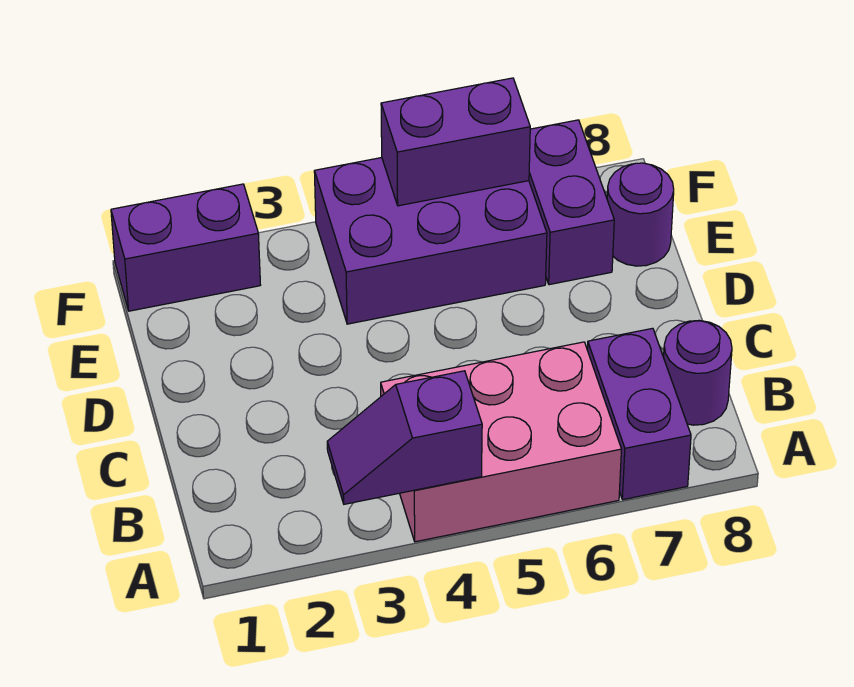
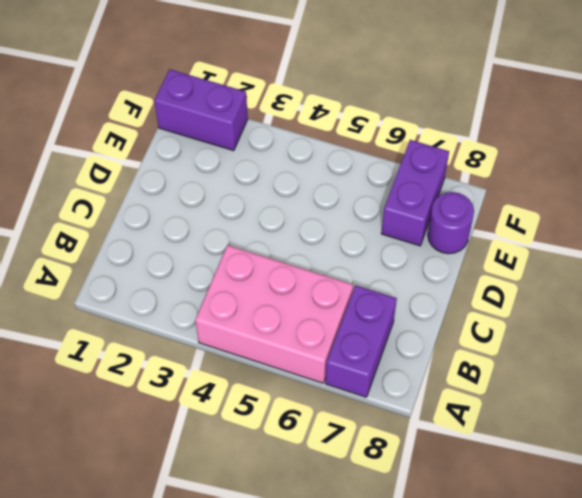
none -> purple 1x1 round brick [664,320,732,425]
none -> purple 2x3 brick [314,158,547,324]

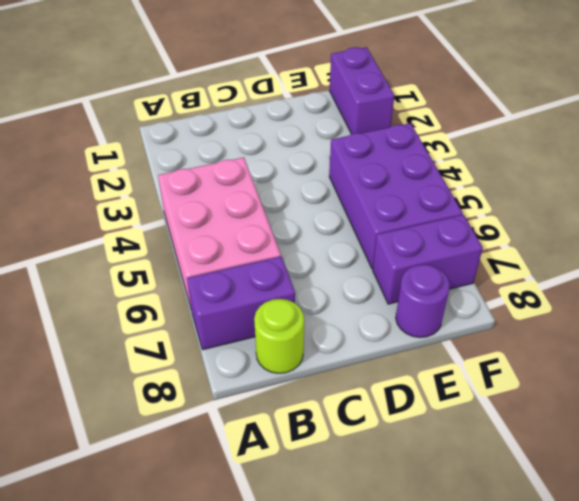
lime 1x1 round brick [254,299,304,373] -> purple 1x1 round brick [664,320,732,425]
none -> purple 1x2 slope [327,371,482,504]
none -> purple 1x2 brick [381,78,530,206]

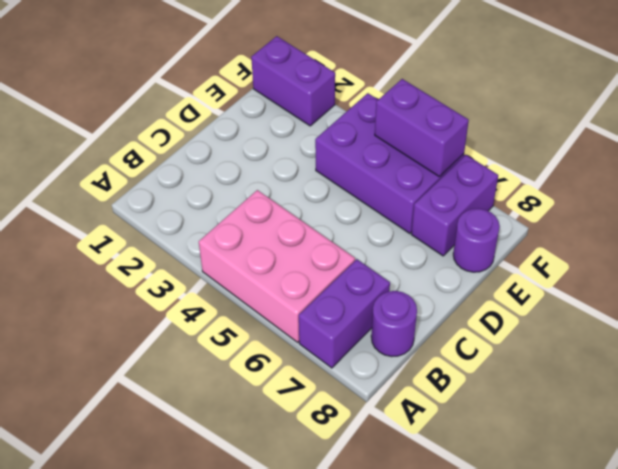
none -> purple 1x2 slope [327,371,482,504]

